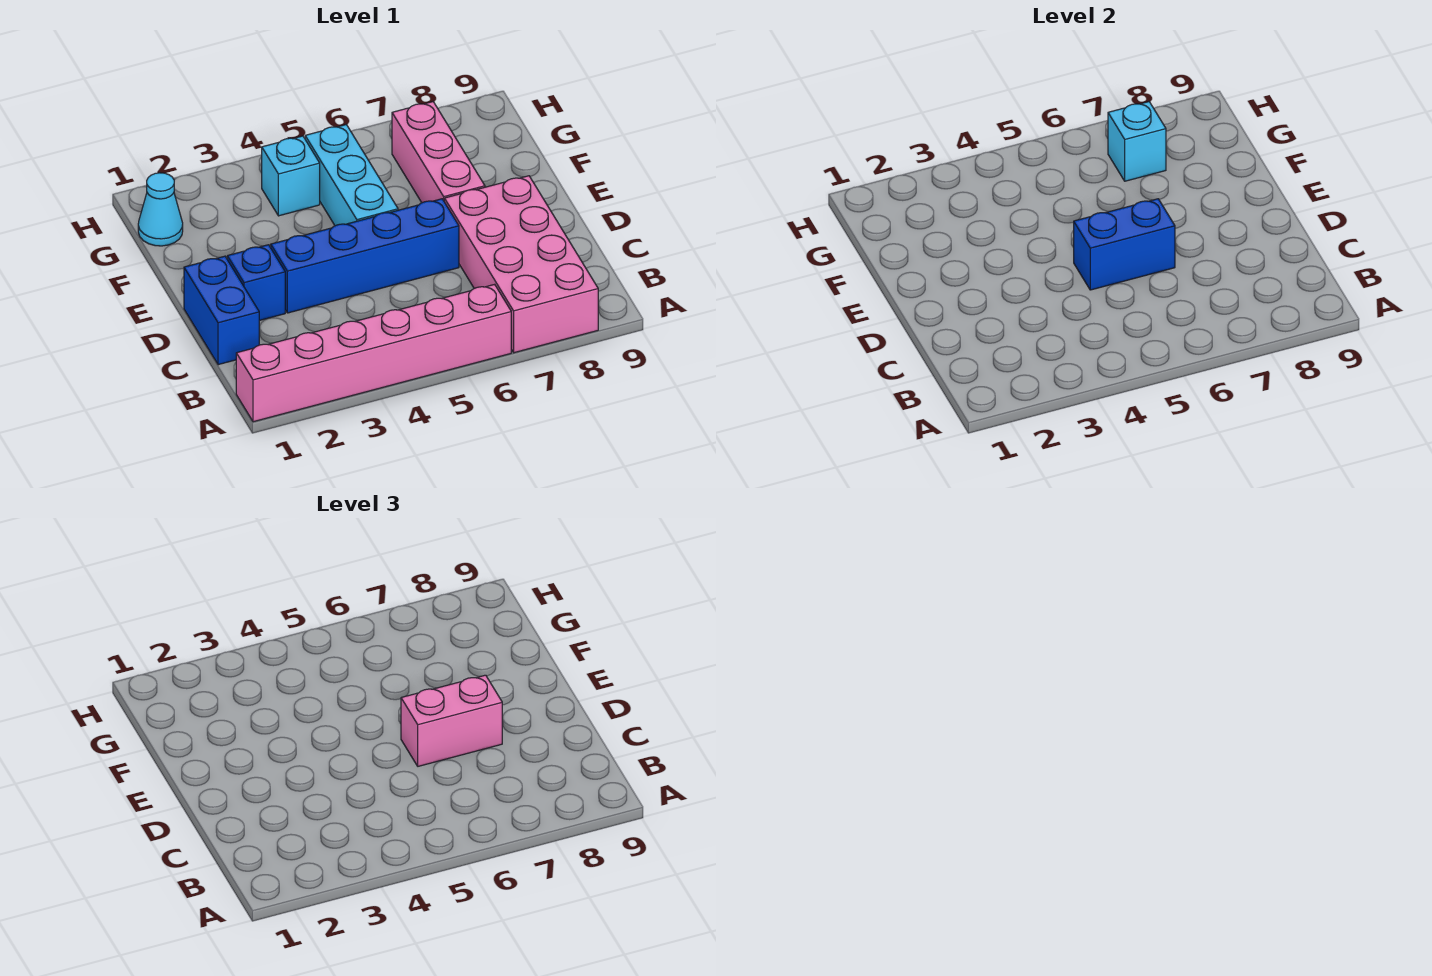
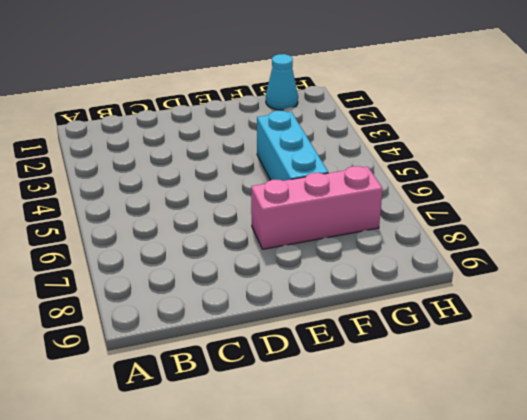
cyan 1x3 brick [257,111,328,181] -> cyan 1x3 brick turned to [305,125,398,226]
none -> pink 1x6 brick [236,284,511,422]
none -> pink 2x4 brick [444,176,598,353]
none -> blue 1x2 brick [184,256,259,365]

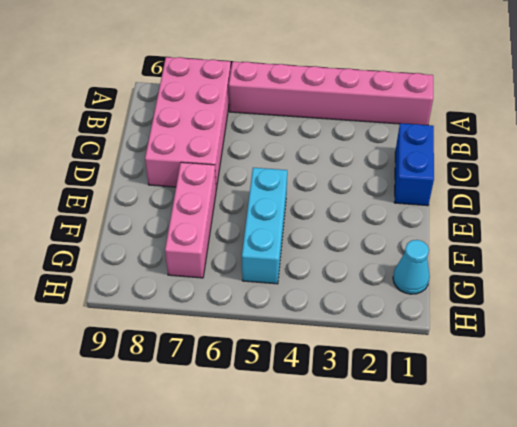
none -> blue 1x1 brick [227,245,285,321]
none -> blue 1x4 brick [271,199,459,313]
none -> cyan 1x1 brick [262,136,320,216]

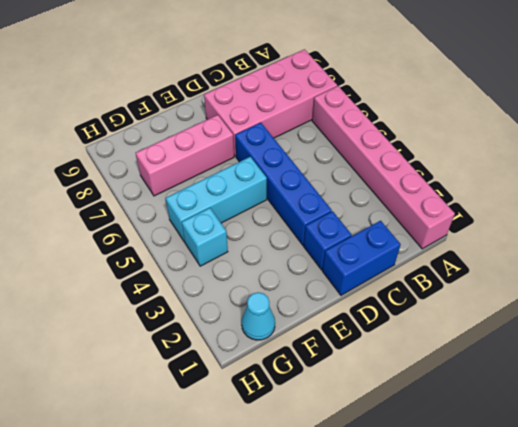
none -> blue 1x2 brick [1074,199,1175,290]
none -> cyan 1x1 brick [1108,102,1166,181]
none -> pink 1x2 brick [401,675,502,766]

